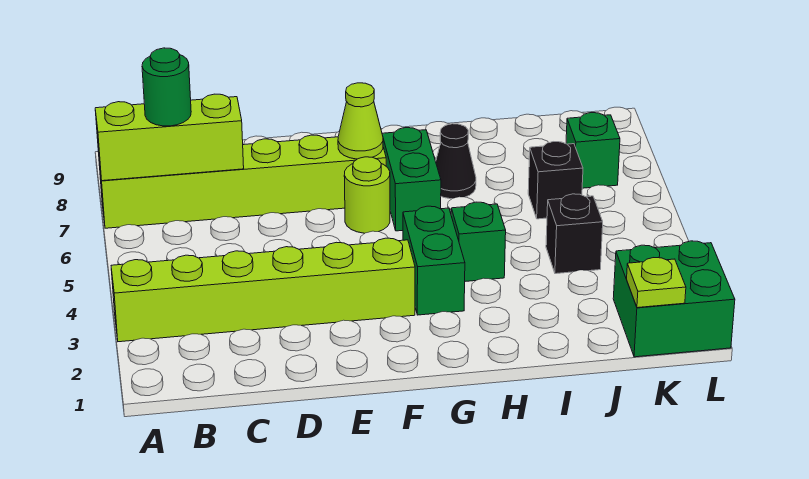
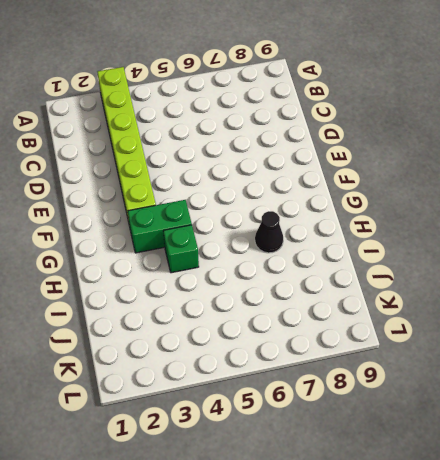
none -> lime 1x6 brick [99,135,386,228]
none -> lime 1x1 round brick [344,157,390,233]
none -> green 1x2 brick [382,128,441,231]

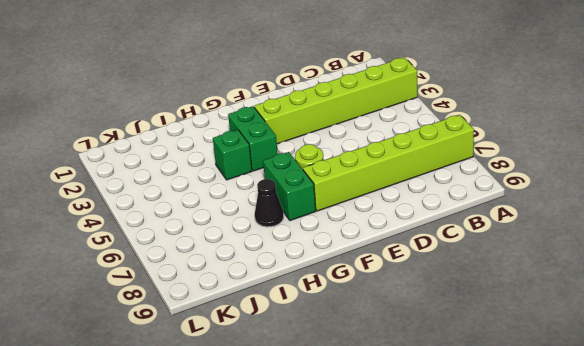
none -> black 1x1 brick [546,194,603,274]
none -> black 1x1 brick [528,142,583,219]
none -> green 2x2 brick [613,241,735,357]

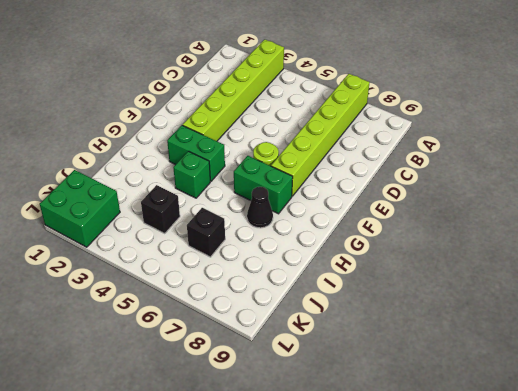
none -> green 1x1 brick [566,113,620,188]
none -> lime 1x3 brick [95,94,244,181]
none -> lime 1x1 cone [338,83,383,159]

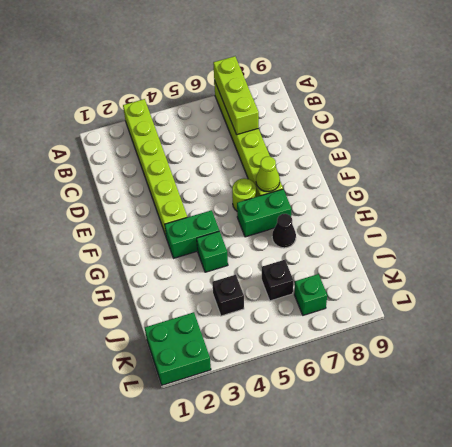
none -> lime 1x1 plate [627,258,686,308]
none -> green 1x1 round brick [142,48,191,126]

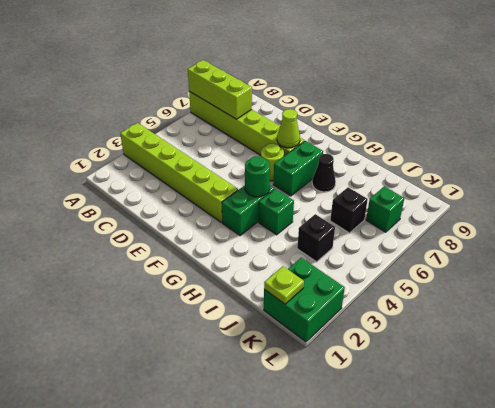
green 1x1 round brick [245,156,270,197] -> green 1x1 round brick moved to [142,48,191,126]

